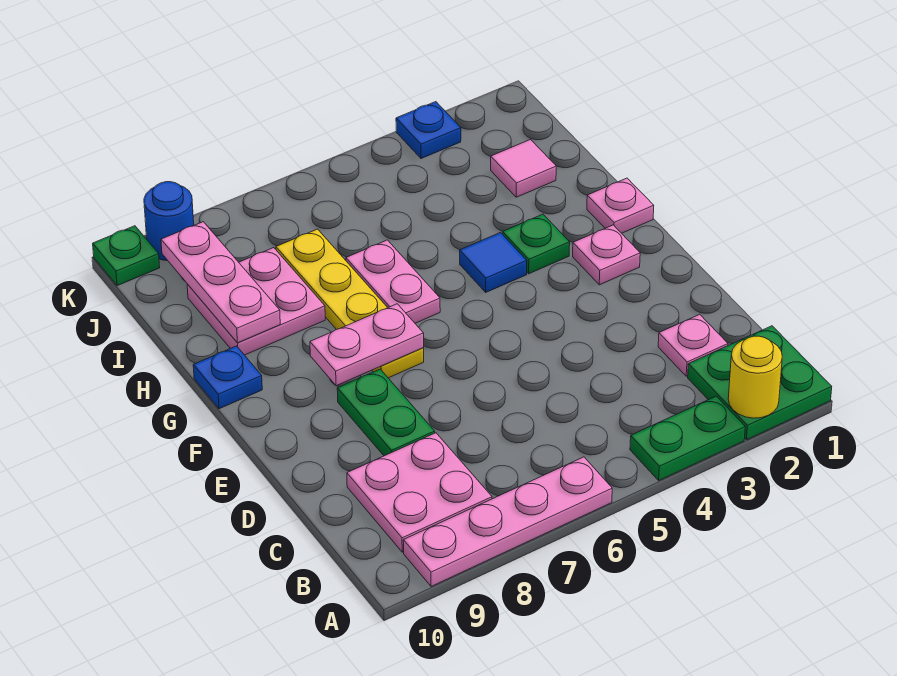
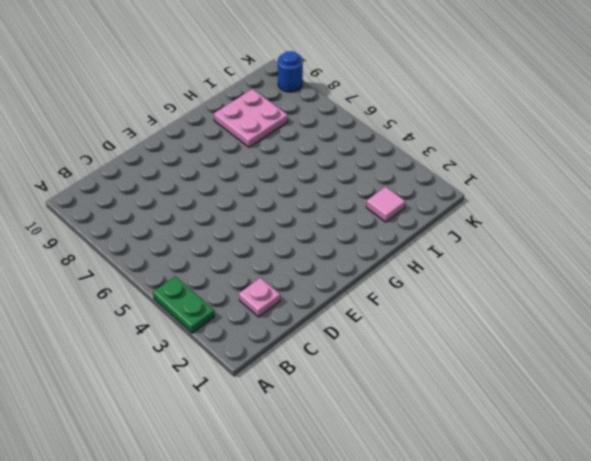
none -> green 2x2 plate [688,326,832,440]
none -> pink 1x4 plate [403,457,612,586]
none -> pink 2x2 plate [347,433,492,552]

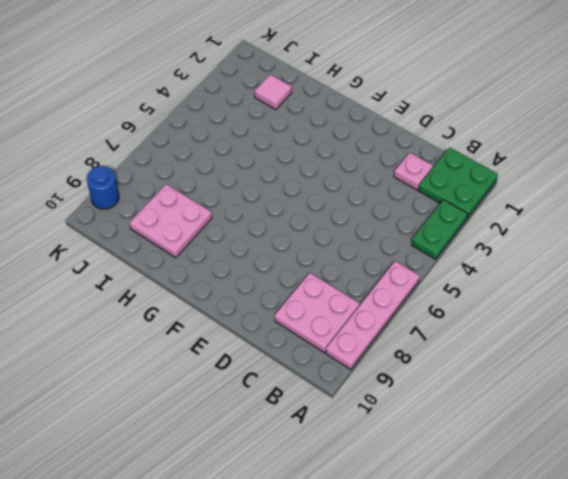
none -> green 1x2 plate [337,369,435,456]
none -> pink 1x1 plate [573,225,640,285]
none -> yellow 1x4 plate [276,229,424,378]

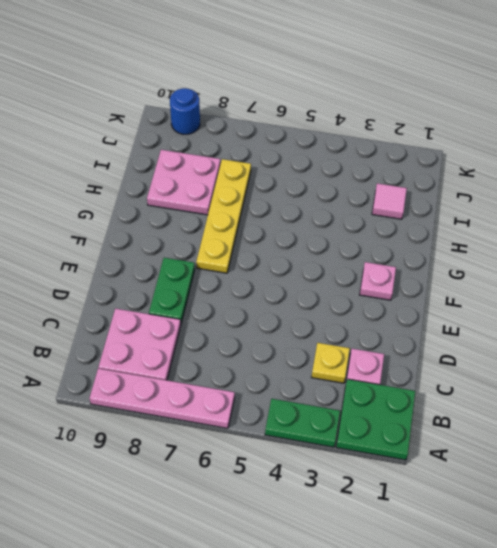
yellow 1x1 plate [312,343,350,383] -> none
none -> pink 1x1 plate [587,178,654,233]
none -> green 1x1 plate [503,214,570,274]
none -> blue 1x1 tile [460,233,527,292]

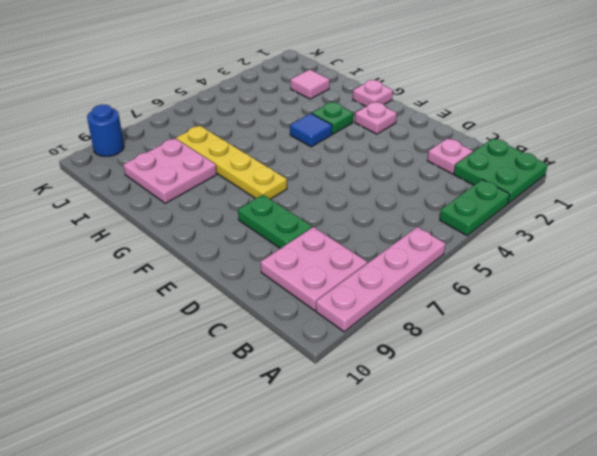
none -> pink 1x2 plate [346,240,440,323]
none -> blue 1x1 plate [193,346,262,409]
none -> blue 1x1 plate [396,102,461,158]

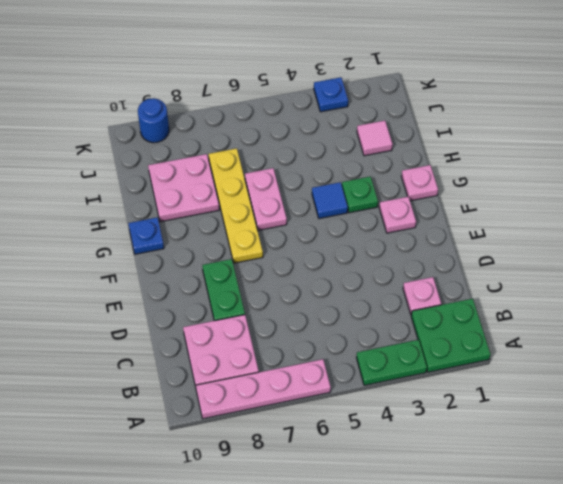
none -> green 1x1 plate [93,226,160,286]
none -> yellow 1x1 round brick [728,336,782,418]
none -> pink 1x2 plate [310,304,424,386]

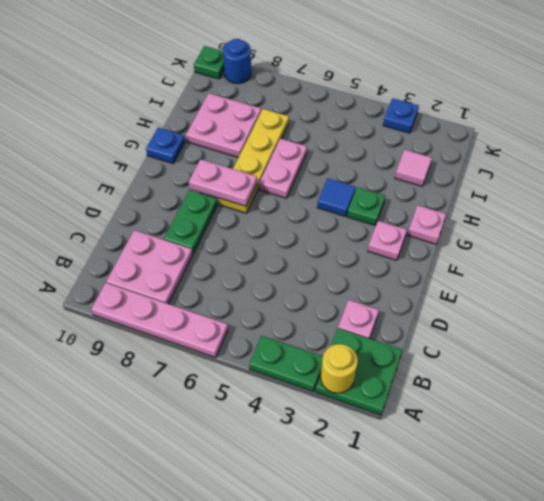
none -> pink 1x3 plate [161,222,280,343]

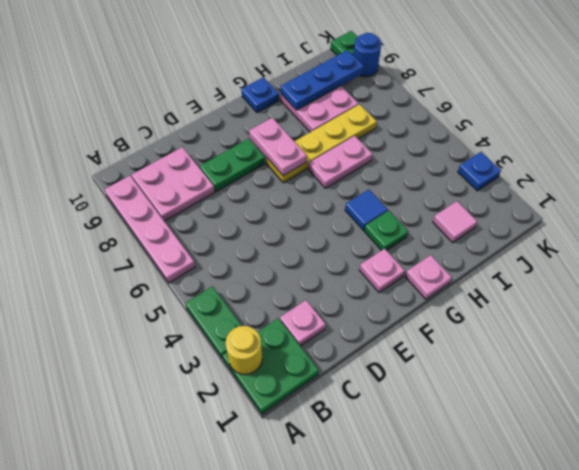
blue 1x3 plate [281,50,364,110] -> pink 1x3 plate [161,222,280,343]

